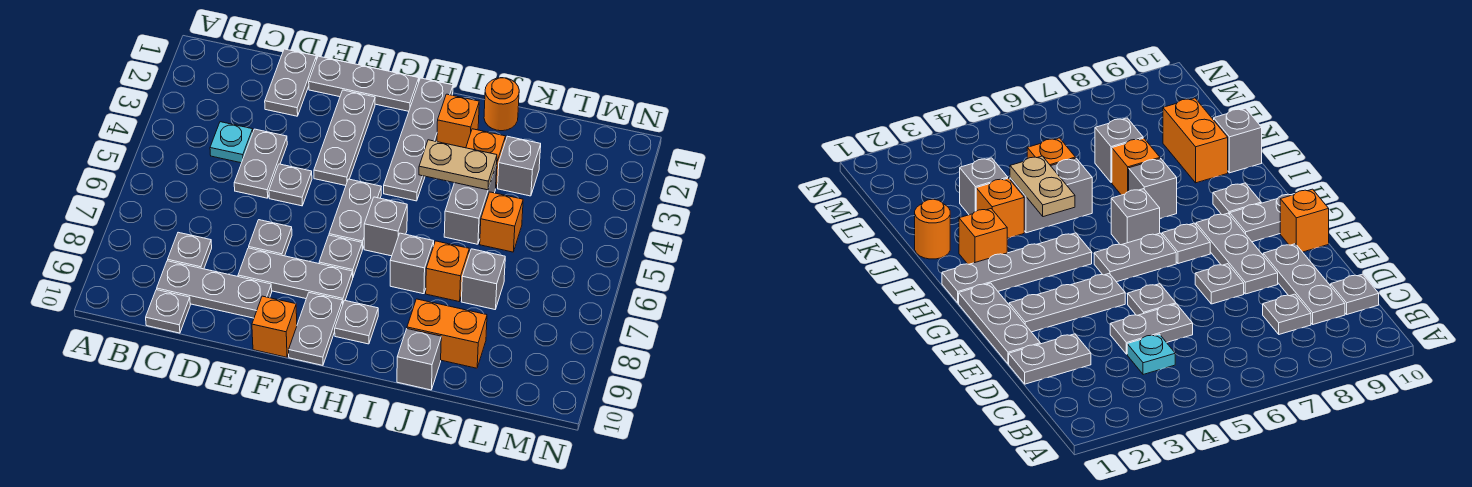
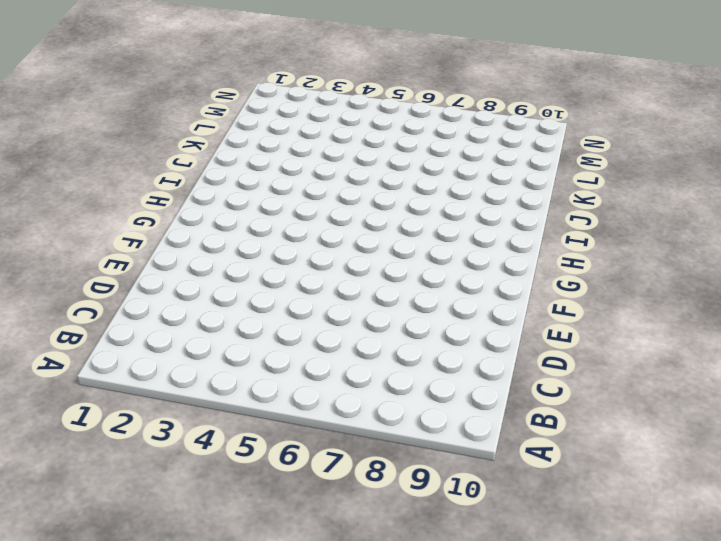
none -> cyan 1x1 plate [210,122,253,163]
none -> grey 1x1 plate [168,232,212,269]
none -> grey 1x3 plate [157,261,272,318]
none -> grey 1x1 plate [146,290,190,333]

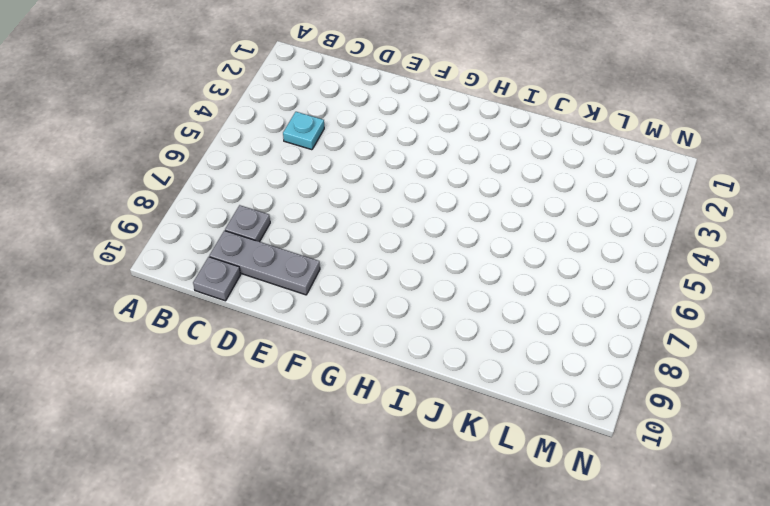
none -> grey 1x2 plate [265,49,316,116]
none -> grey 1x2 plate [234,129,287,198]
none -> grey 1x3 plate [309,56,419,111]
none -> grey 1x1 plate [269,164,312,206]

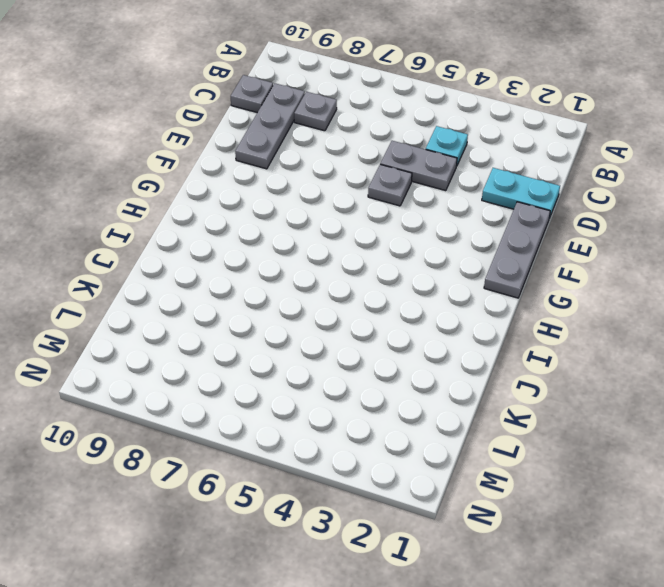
cyan 1x2 plate [482,168,560,218] -> grey 1x2 plate [265,49,316,116]
none -> grey 1x1 plate [249,220,292,256]
none -> grey 1x3 plate [238,248,353,303]
none -> grey 1x3 plate [314,90,375,186]
none -> orange 1x1 brick [252,296,297,357]

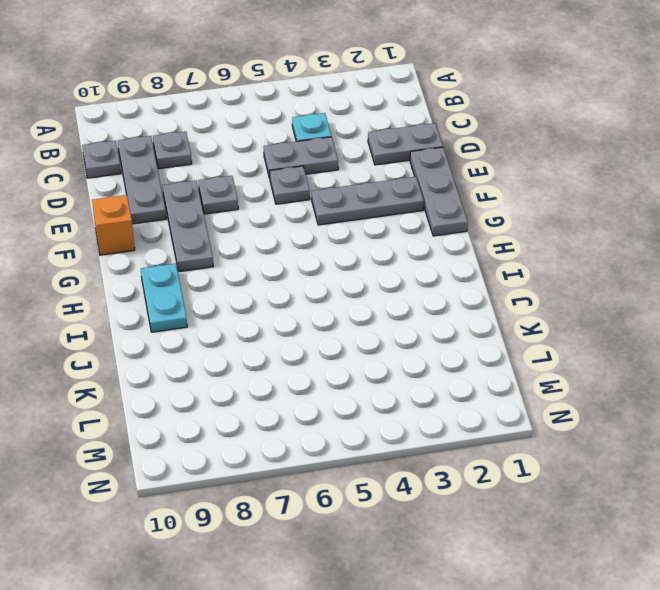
cyan 1x2 plate [141,264,187,332] -> grey 1x1 plate [335,300,378,344]
none -> grey 1x2 plate [329,179,381,249]
none -> grey 1x1 plate [319,235,362,277]
none -> grey 1x2 plate [289,293,343,365]
none -> grey 1x4 plate [384,78,453,201]

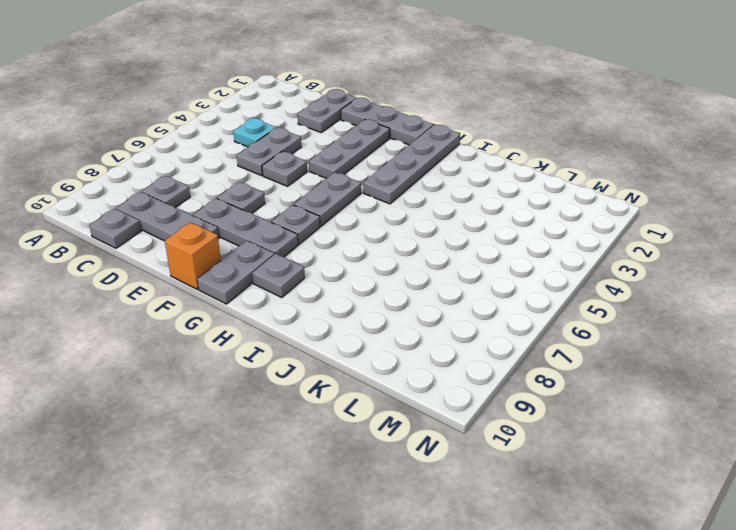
none -> grey 1x1 brick [364,197,407,256]
none -> orange 1x1 brick [437,94,479,148]
none -> grey 1x1 brick [390,233,434,294]
none -> orange 1x1 round brick [484,78,519,131]

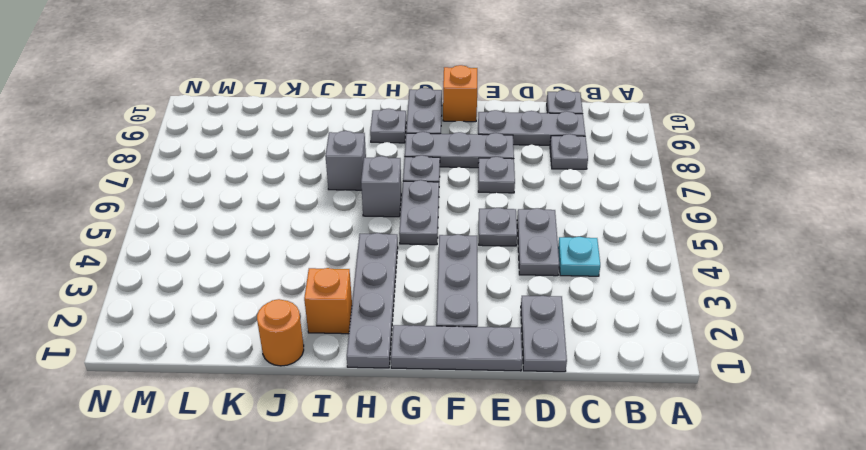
none -> orange 1x1 brick [466,129,505,187]
none -> grey 1x2 brick [444,164,497,244]
none -> orange 1x1 brick [426,241,469,302]
none -> orange 1x2 brick [407,299,487,368]

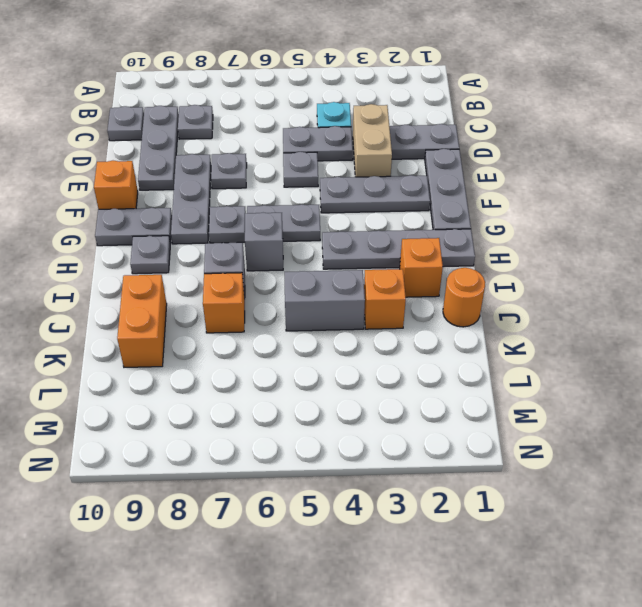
tan 1x2 brick [353,104,392,177] -> none
none -> grey 1x1 brick [397,329,441,390]
none -> grey 1x1 brick [498,136,541,196]
none -> orange 1x1 brick [480,192,523,252]
none -> grey 1x1 brick [461,249,505,309]

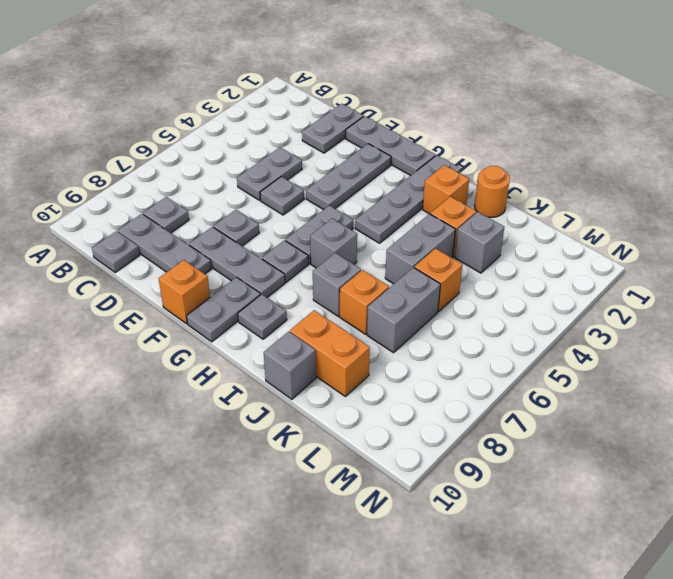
grey 1x2 brick [367,267,440,353] -> grey 1x1 brick [461,249,505,309]
none -> cyan 1x1 plate [210,122,253,163]
none -> tan 1x2 plate [419,140,497,190]

